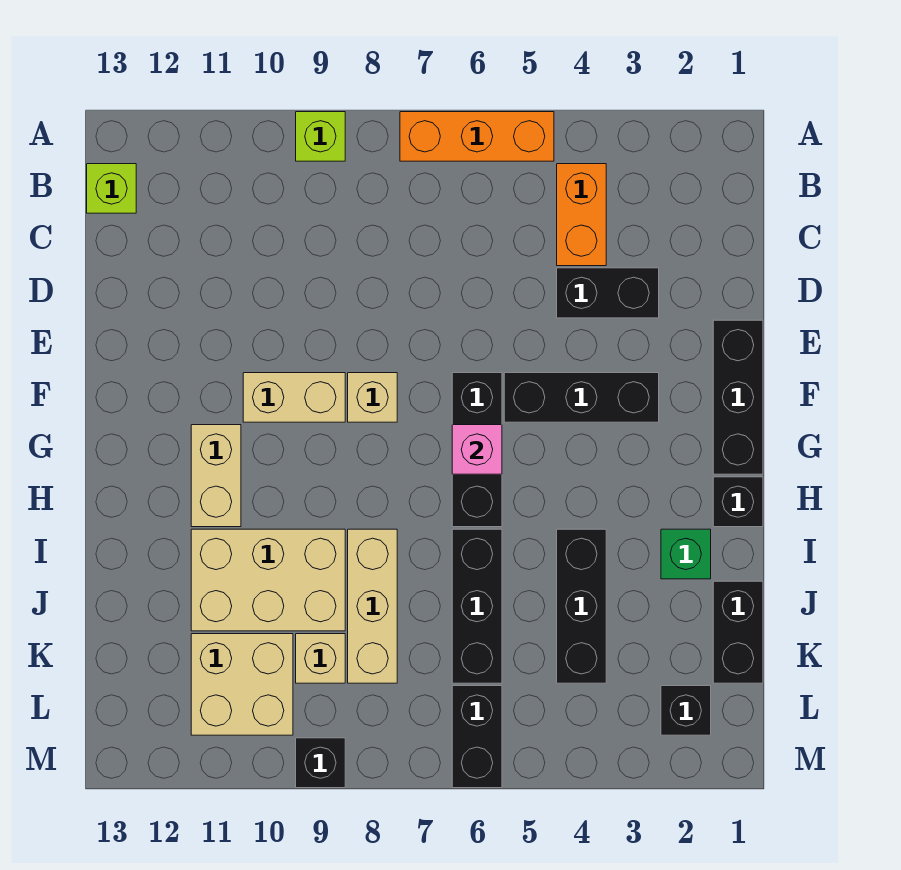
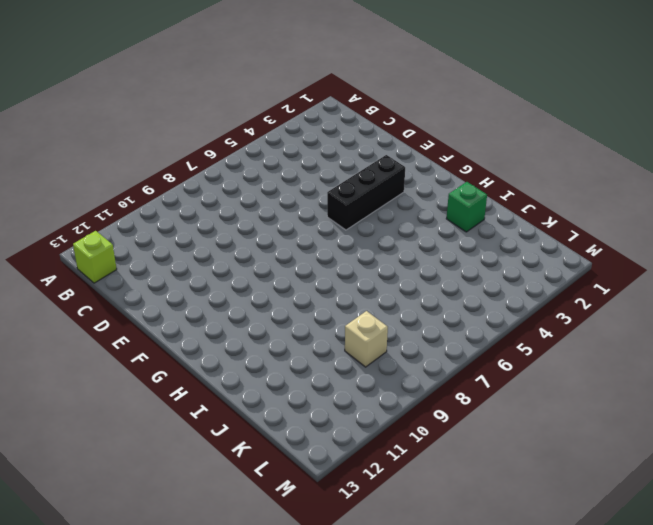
none -> orange 1x3 brick [400,112,554,161]
none -> lime 1x1 brick [296,112,345,161]
none -> orange 1x2 brick [557,164,606,266]

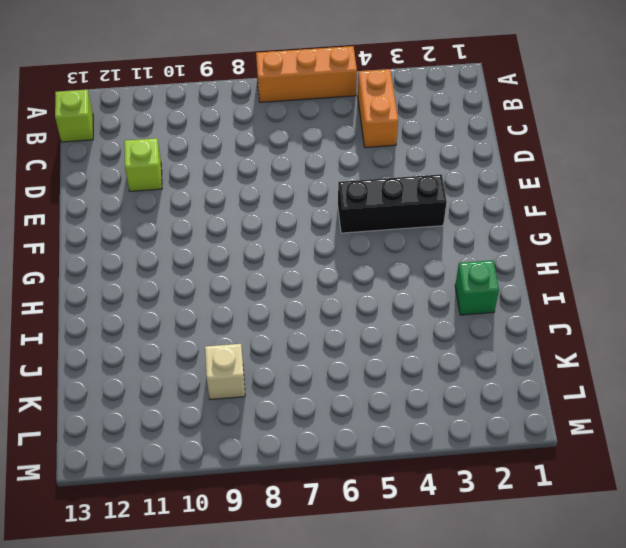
lime 1x1 brick [124,138,162,191] -> lime 1x1 brick moved to [296,112,345,161]
none -> black 1x2 brick [557,268,659,318]
none -> black 1x3 brick [713,320,763,474]
none -> black 1x3 brick [452,373,502,527]

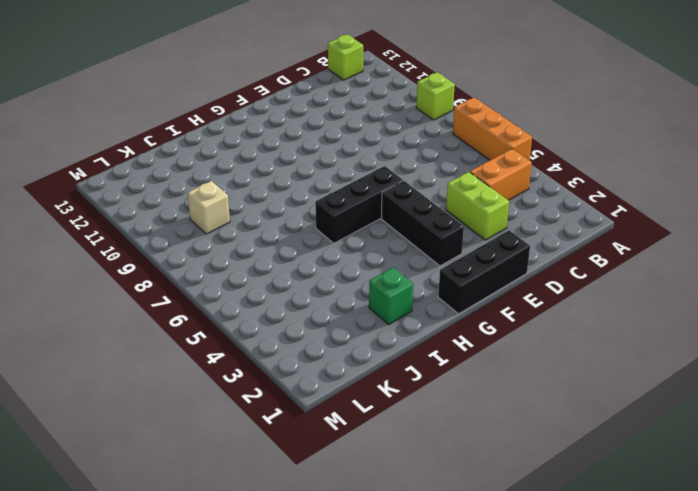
lime 1x2 brick [446,172,509,240] -> black 1x2 brick [557,268,659,318]
none -> tan 1x1 brick [348,373,397,422]
none -> tan 1x2 brick [243,373,345,422]
none -> tan 1x2 brick [191,425,241,527]

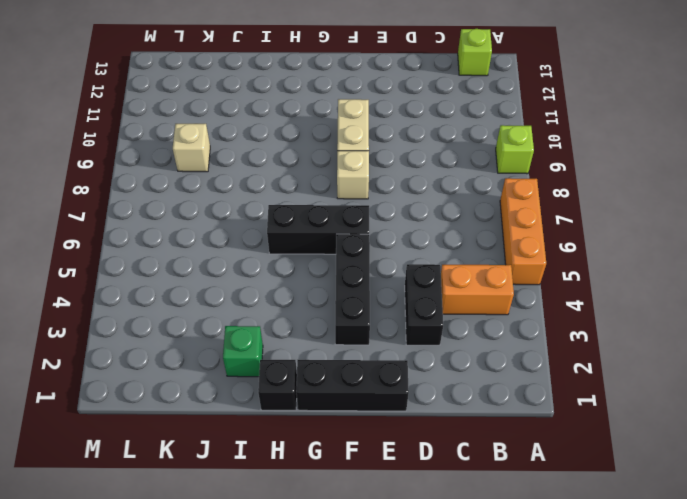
none -> tan 1x2 brick [191,425,241,527]
none -> black 1x3 brick [557,529,606,683]
none -> black 1x3 brick [452,529,502,683]

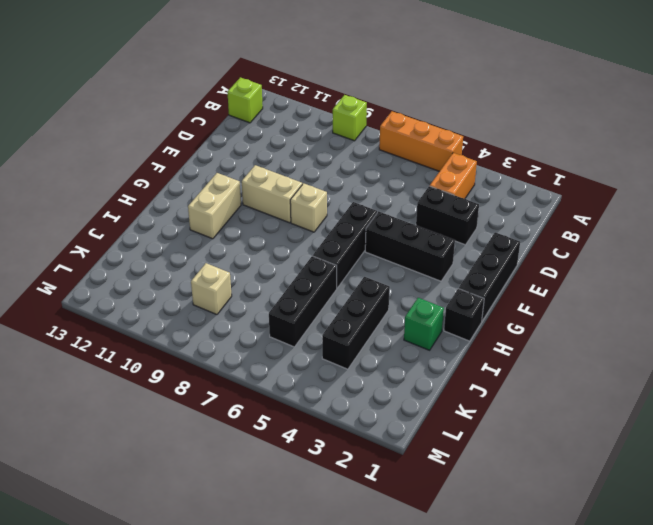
none -> tan 1x3 brick [348,529,397,683]
none -> tan 2x3 brick [191,529,345,631]
none -> black 1x2 brick [713,581,763,683]

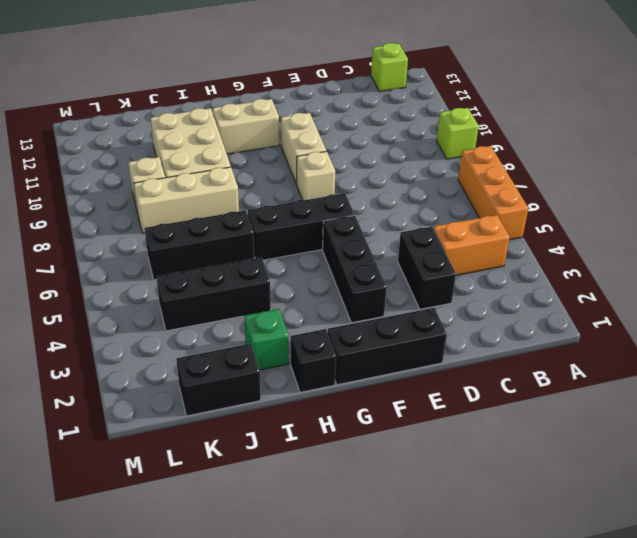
none -> tan 2x2 brick [191,634,293,735]
none -> black 1x1 brick [661,686,711,735]
none -> black 1x2 brick [452,686,502,788]

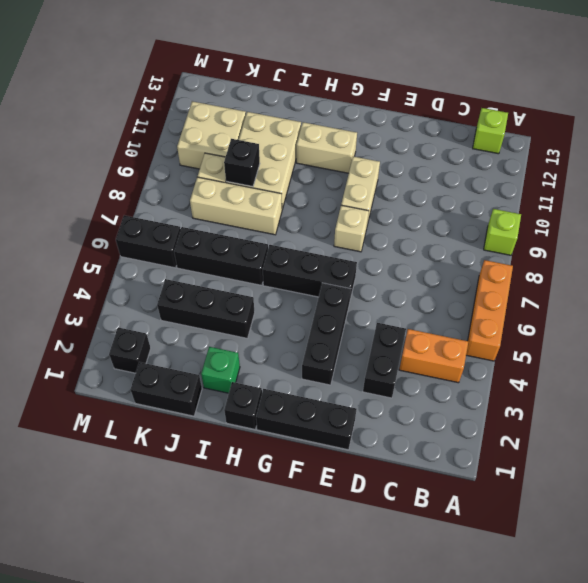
black 1x1 brick [224,139,260,187] -> black 1x1 brick moved to [296,738,345,788]
none -> pink 1x1 brick [452,425,502,474]

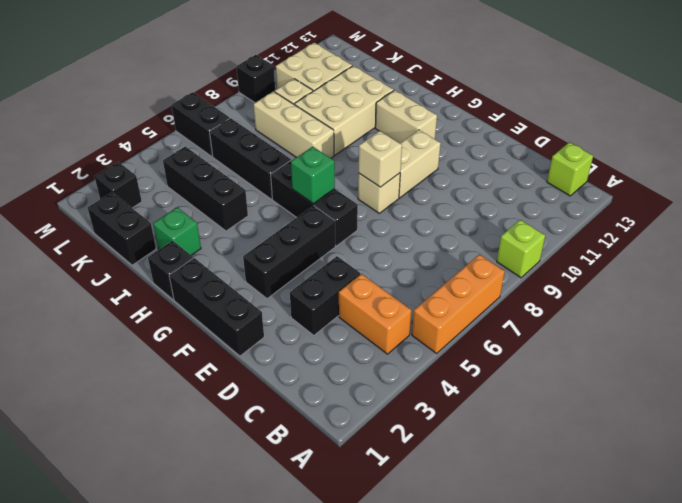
tan 1x1 brick [359,131,402,187] -> none
green 1x1 brick [291,147,335,204] -> pink 1x1 brick [452,425,502,474]

